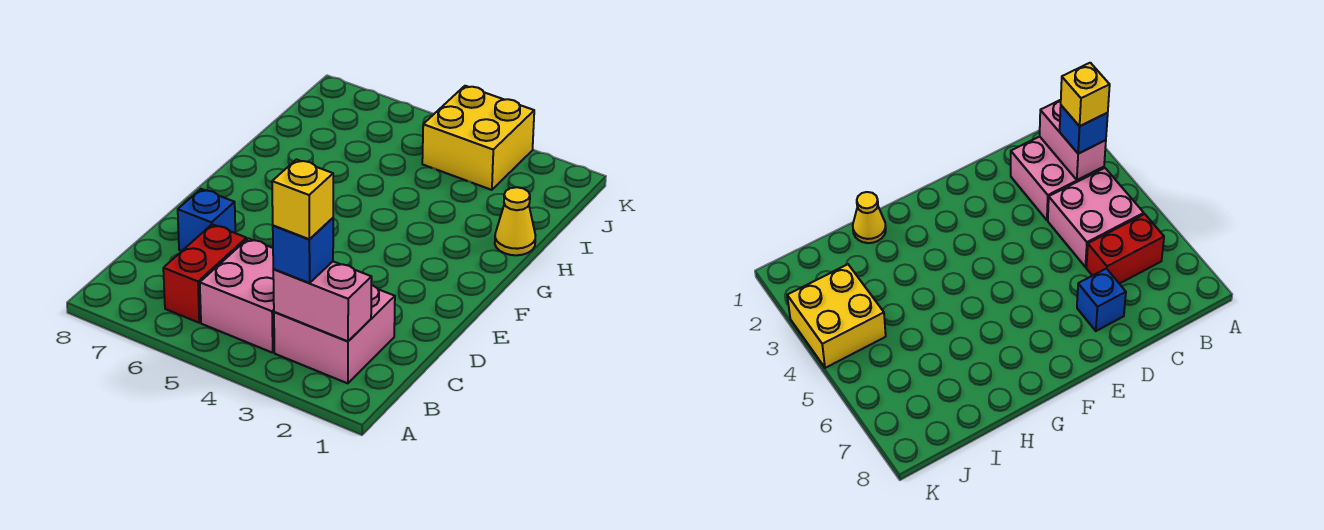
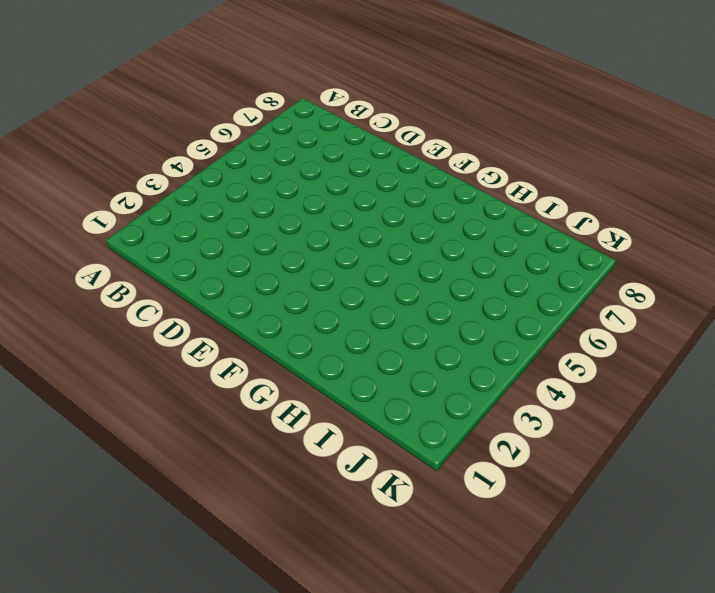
none -> pink 2x2 brick [274,285,395,383]
none -> pink 2x2 brick [200,238,274,353]

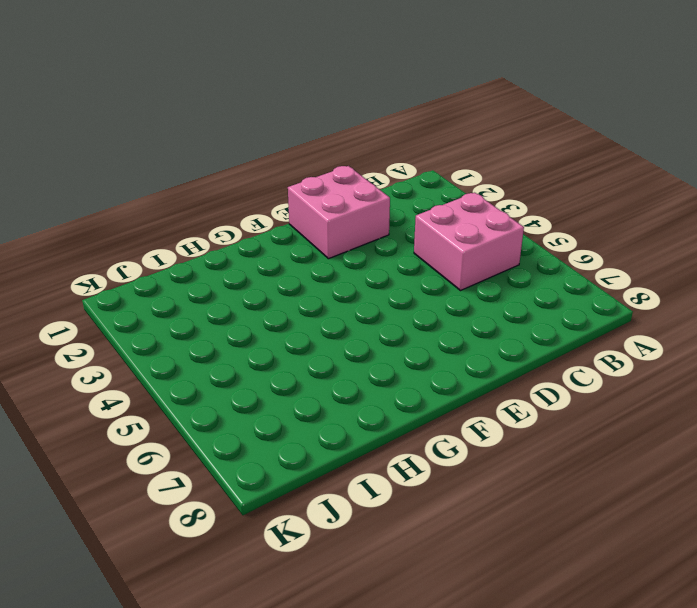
pink 2x2 brick [288,166,390,259] -> pink 2x2 brick moved to [274,285,395,383]
none -> red 1x2 brick [163,224,246,323]
none -> blue 1x1 brick [178,189,235,251]

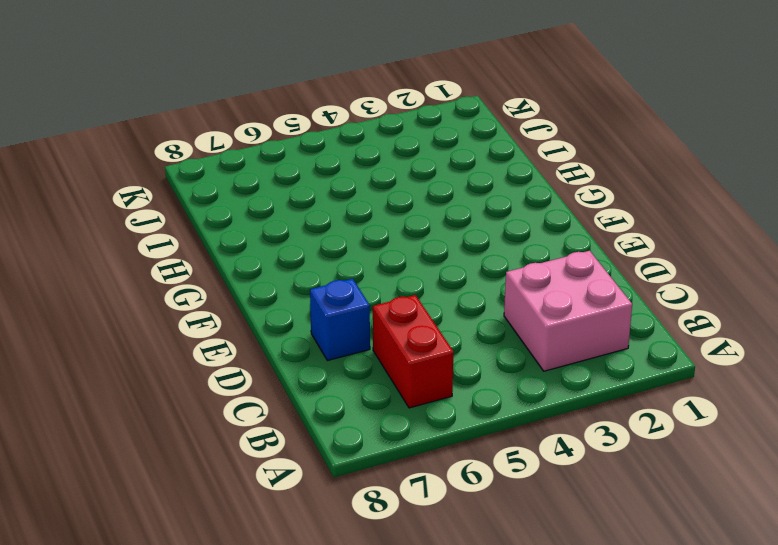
none -> pink 2x2 brick [200,238,274,353]
none -> yellow 1x1 cone [495,187,536,255]

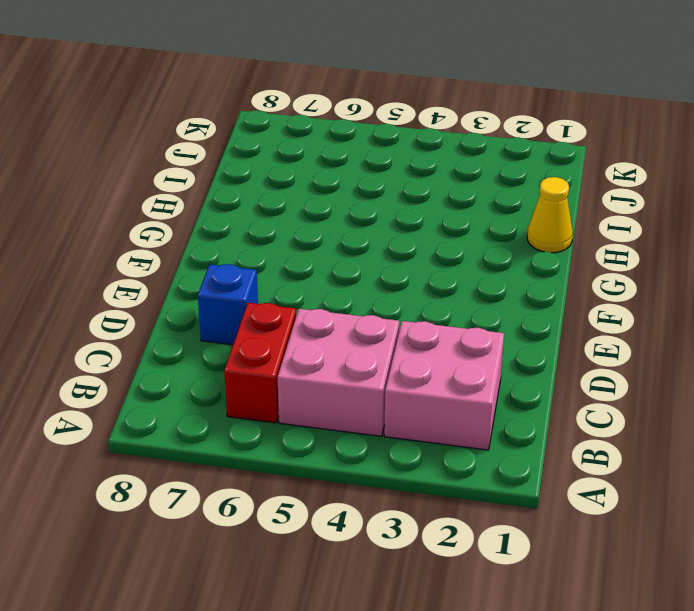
none -> yellow 2x2 brick [422,86,534,190]
none -> pink 1x2 brick [273,262,372,341]

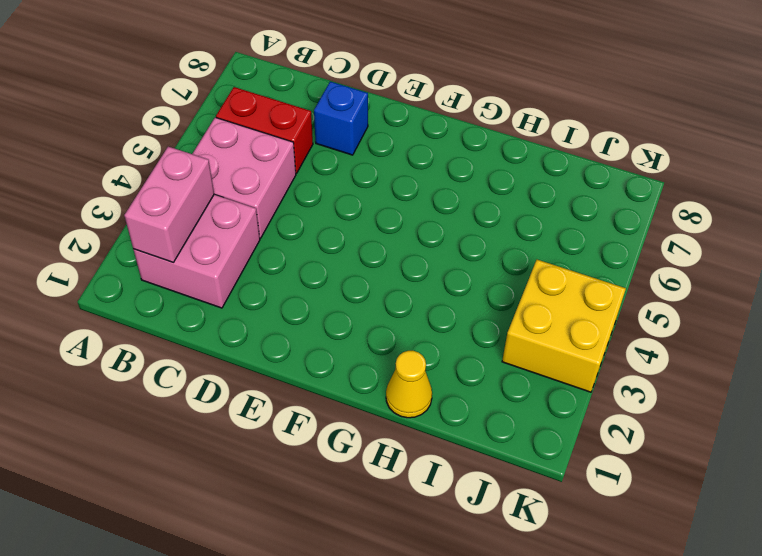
none -> blue 1x1 brick [273,218,333,283]
none -> yellow 1x1 brick [272,160,333,239]

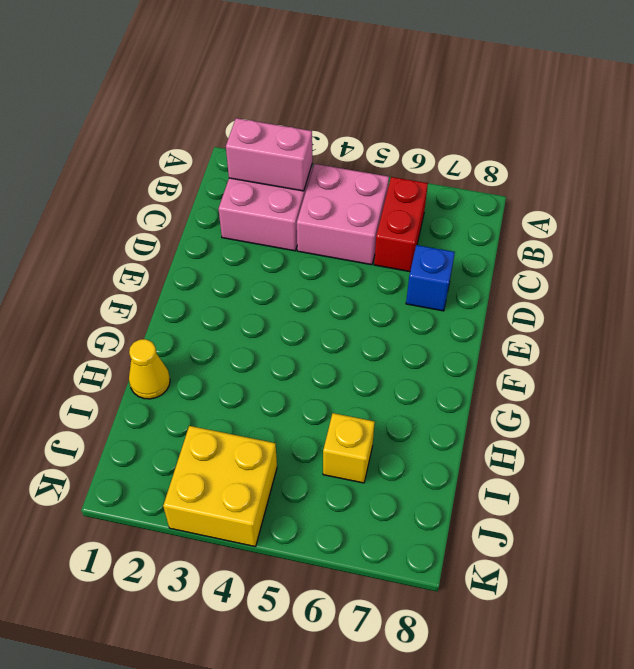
yellow 1x1 brick [323,413,375,483] -> yellow 1x1 brick moved to [272,160,333,239]
none -> blue 1x1 brick [273,218,333,283]

